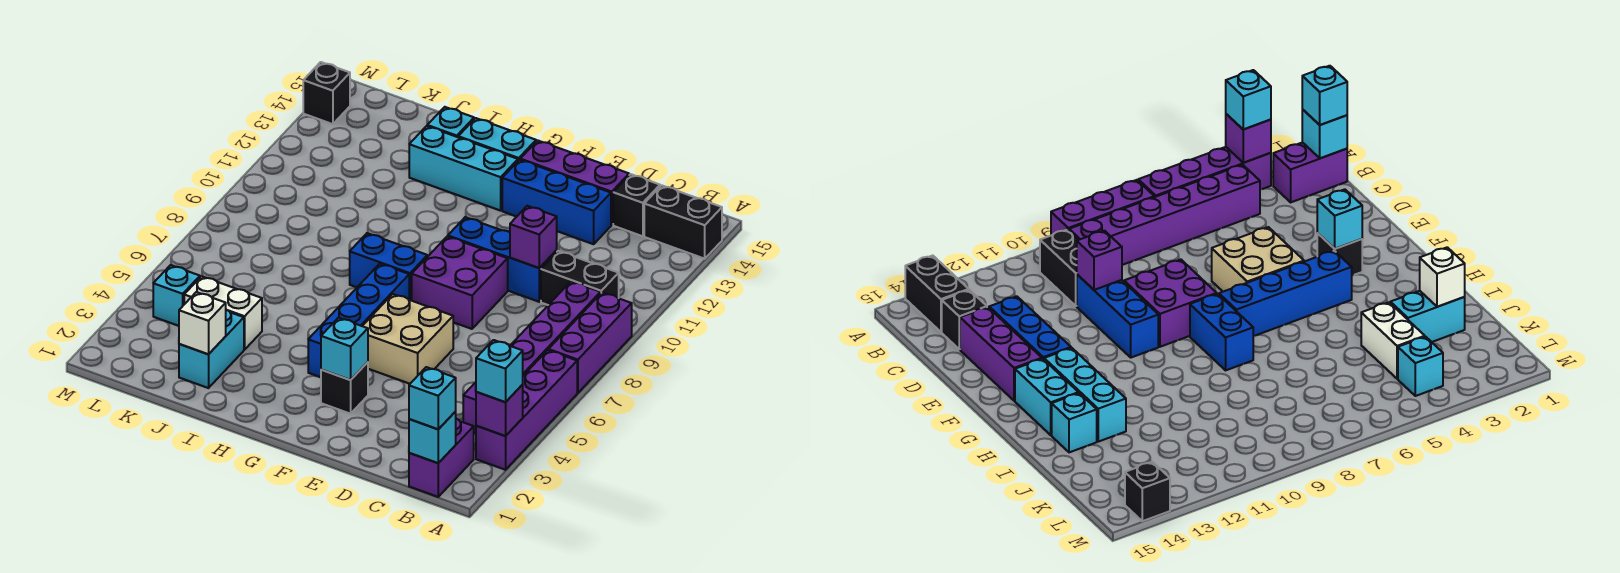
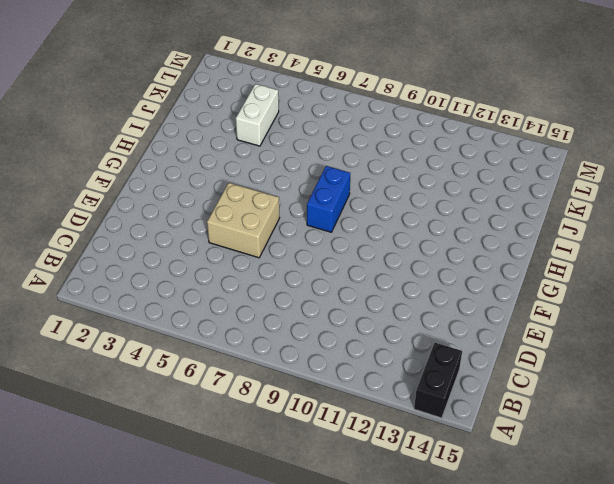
none -> purple 1x4 brick [476,350,577,470]
none -> purple 1x3 brick [549,293,632,393]
none -> purple 1x2 brick [409,419,474,497]

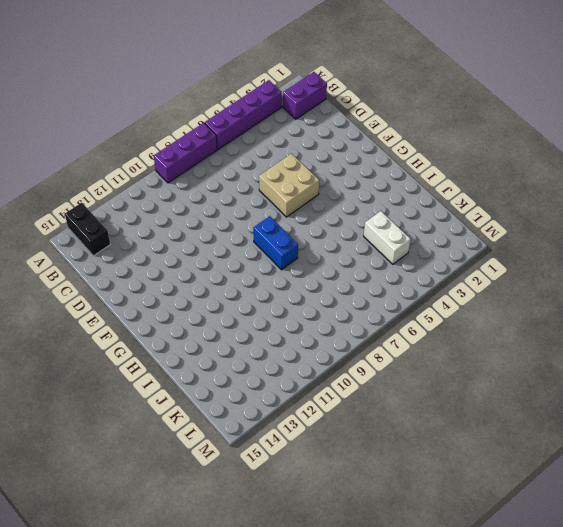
none -> purple 1x6 brick [463,281,601,433]
none -> black 1x2 brick [541,251,619,305]
none -> black 1x1 brick [613,174,660,236]

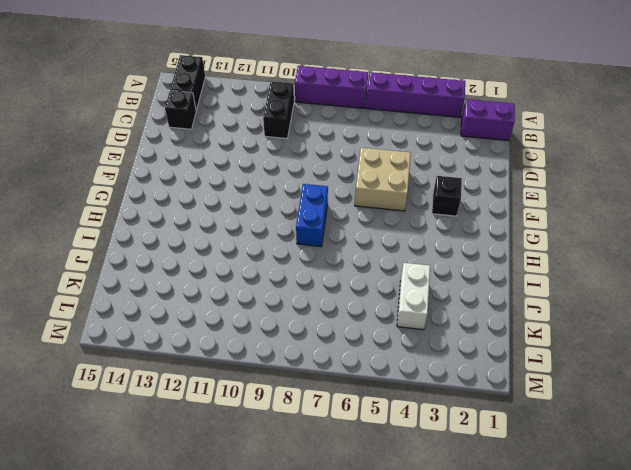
none -> purple 1x6 brick [463,281,601,433]
none -> blue 1x3 brick [448,217,557,302]
none -> blue 1x3 brick [502,160,611,244]

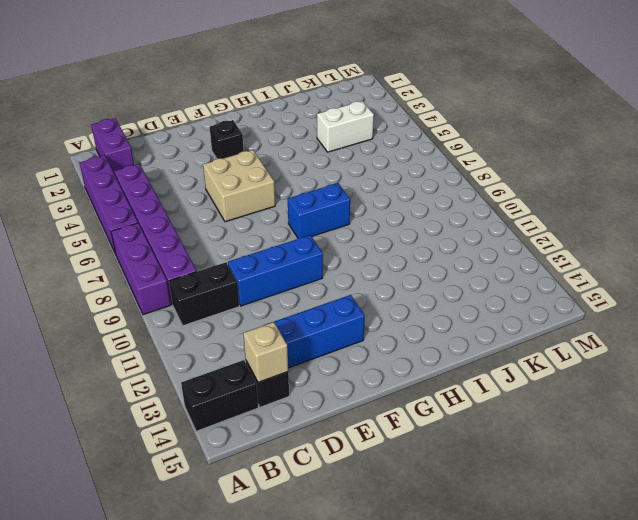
tan 1x1 brick [243,322,288,382] -> none
none -> purple 1x3 brick [520,140,629,225]
none -> purple 2x2 brick [412,236,508,329]
none -> blue 1x4 brick [308,264,409,377]

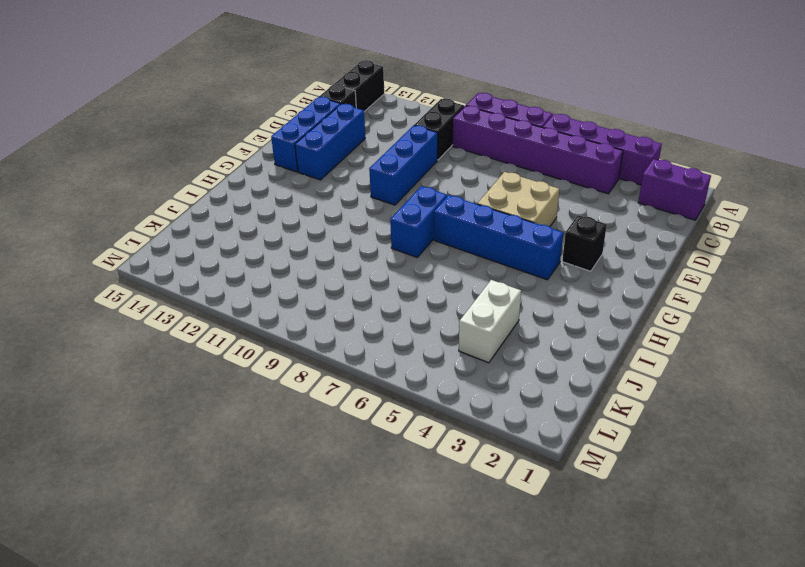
blue 1x3 brick [271,97,341,172] -> purple 1x3 brick [520,140,629,225]
none -> purple 2x2 brick [412,236,508,329]
none -> cyan 1x3 brick [409,126,518,211]
none -> cyan 1x2 brick [458,118,536,161]

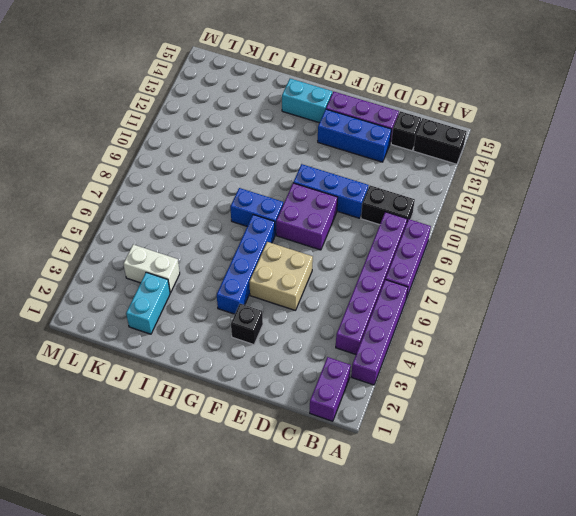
none -> cyan 1x3 brick [409,126,518,211]
none -> cyan 1x1 brick [427,107,474,137]
none -> cyan 1x1 brick [153,265,200,326]

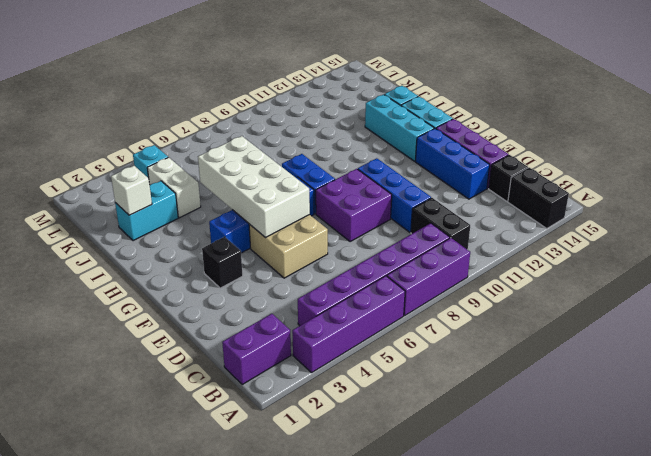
white 2x4 brick [198,136,310,238] -> none
none -> black 1x1 brick [303,62,350,124]
none -> purple 1x1 brick [476,385,523,436]
none -> cyan 1x1 brick [409,412,456,463]

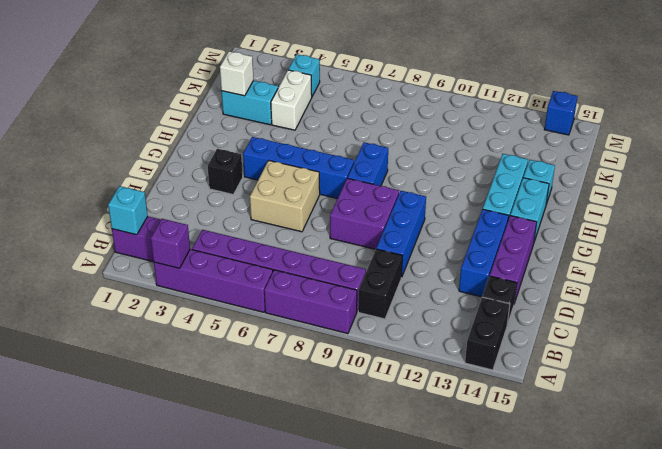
blue 1x1 brick [544,91,578,135] -> black 1x1 brick [303,62,350,124]
none -> purple 1x1 brick [510,206,557,268]
none -> cyan 1x1 brick [321,318,368,380]
none -> cyan 1x1 brick [476,340,523,402]

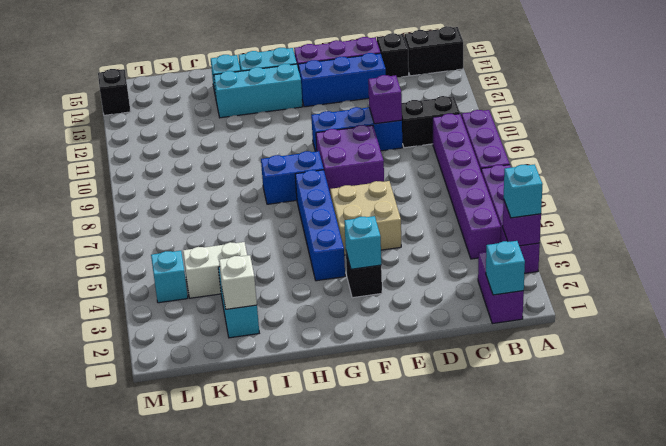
none -> cyan 1x1 brick [409,367,456,429]

